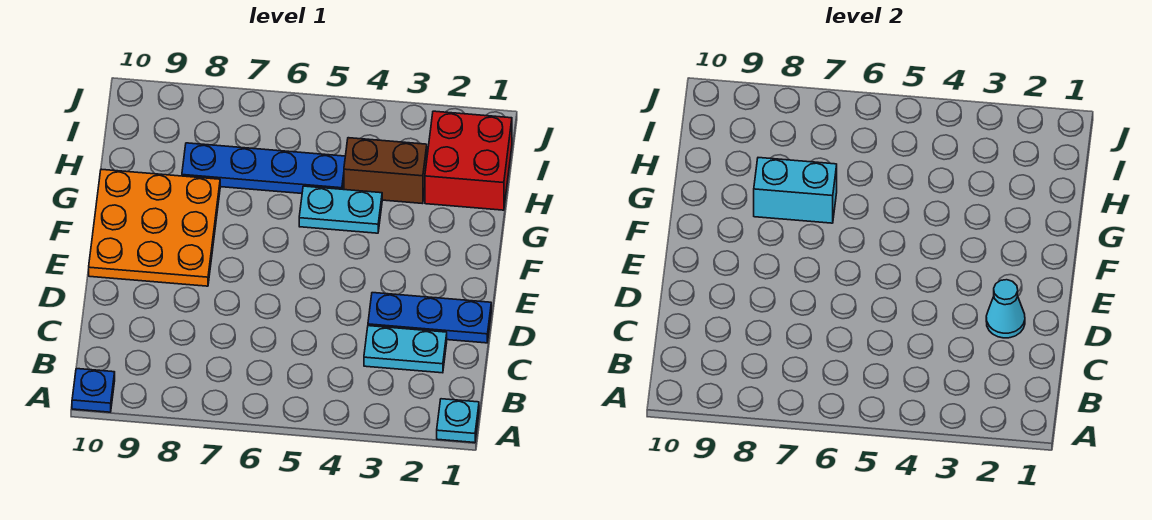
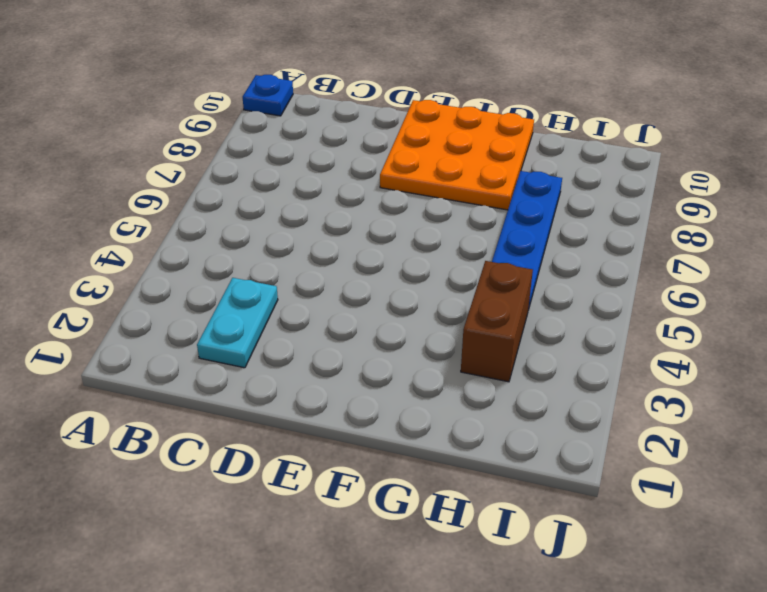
none -> cyan 1x1 plate [437,399,479,443]
none -> blue 1x3 plate [368,293,491,343]

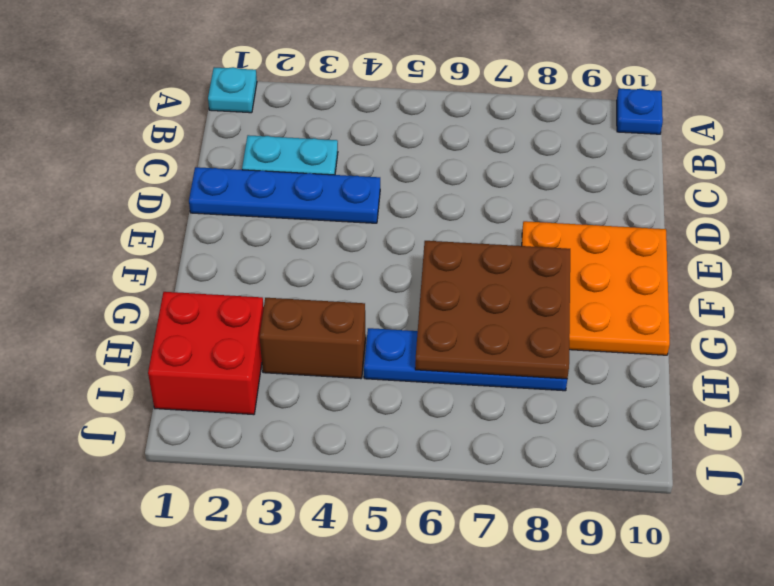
blue 1x4 plate [189,167,380,223] -> blue 1x3 plate [368,293,491,343]
brown 3x3 plate [415,241,570,379] -> cyan 1x2 brick [754,158,837,223]
none -> cyan 1x2 plate [299,186,382,233]
none -> cyan 1x1 cone [986,280,1025,338]

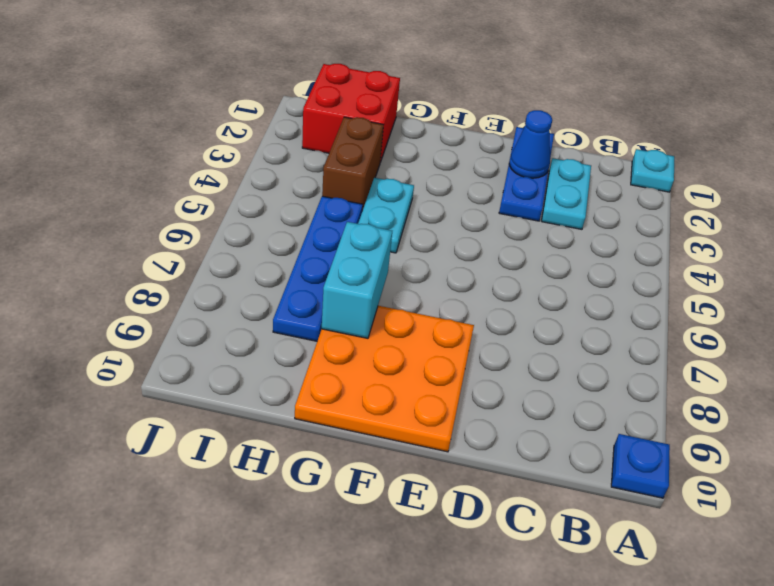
blue 1x1 cone [509,110,552,178] -> cyan 1x1 cone [986,280,1025,338]

